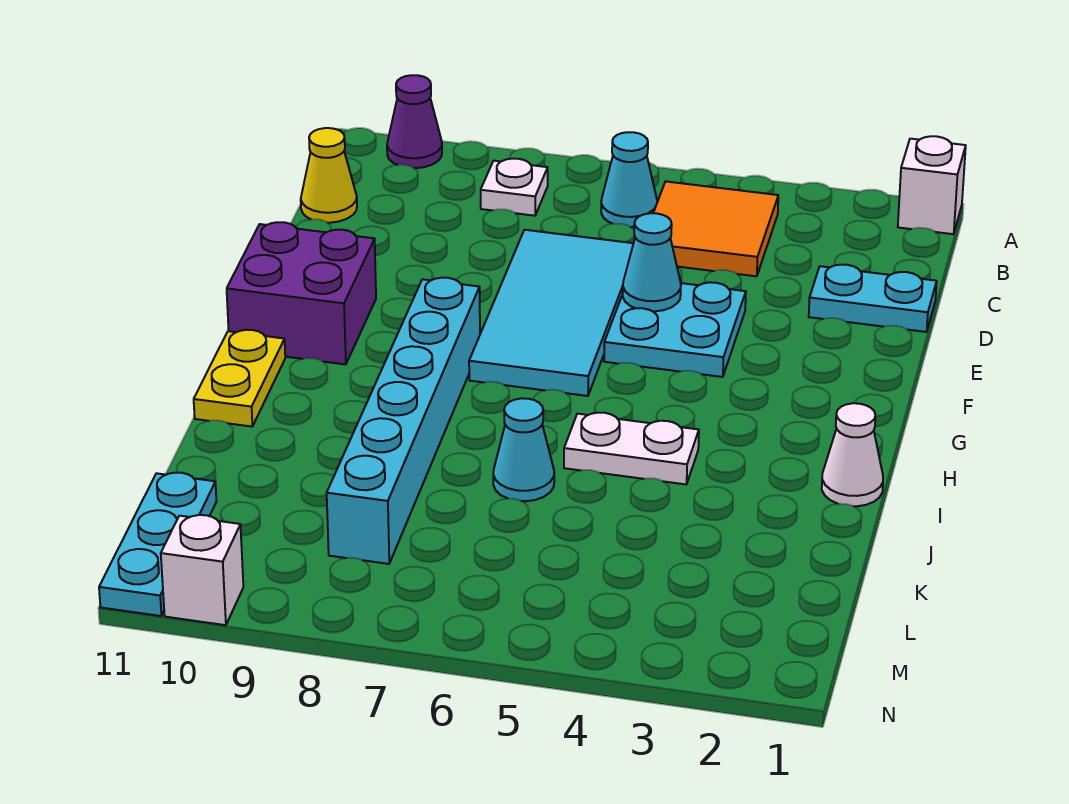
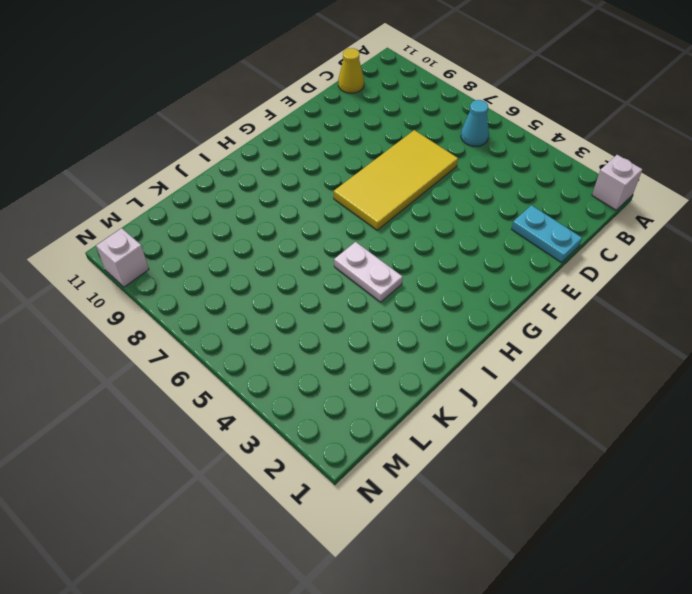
yellow 2x4 tile [334,130,458,230] -> cyan 2x4 tile [469,230,633,396]
none -> purple 1x1 cone [387,75,442,168]
none -> orange 2x2 tile [653,181,778,276]
none -> white 1x1 plate [481,159,548,216]

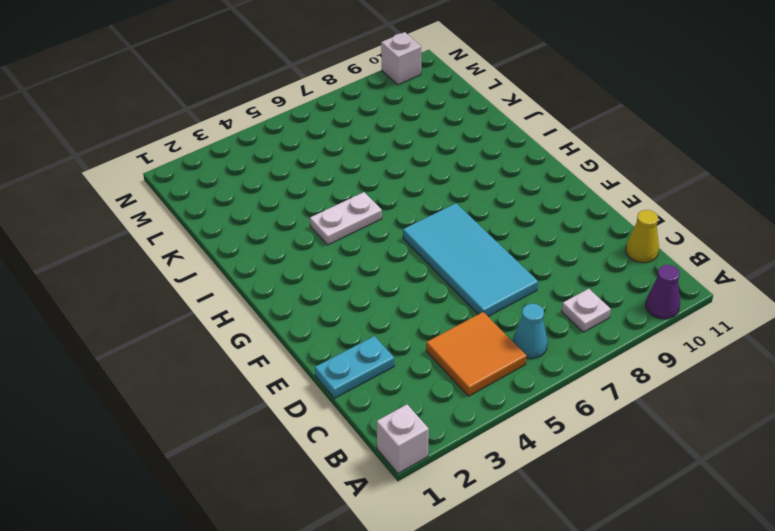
none -> cyan 2x2 plate [604,282,746,377]
none -> purple 2x2 brick [227,222,376,364]
none -> cyan 1x6 brick [327,278,480,564]

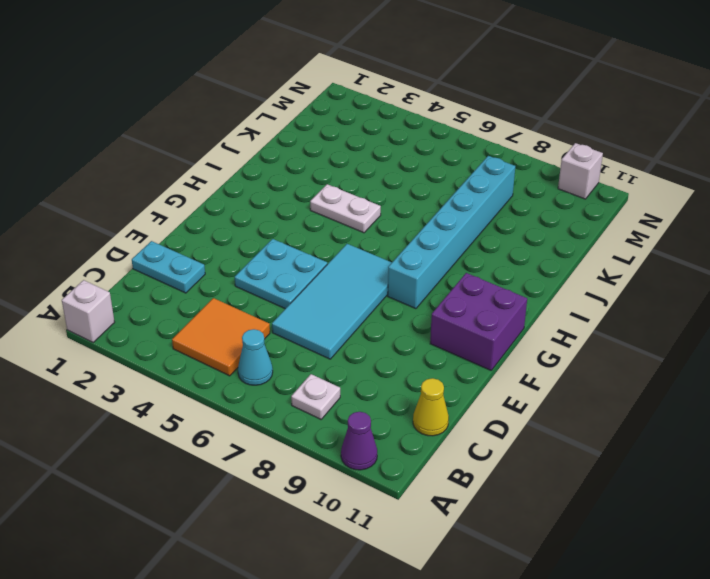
none -> yellow 1x2 plate [194,330,285,427]
none -> white 1x1 cone [822,403,883,506]
none -> cyan 1x1 cone [493,398,554,501]

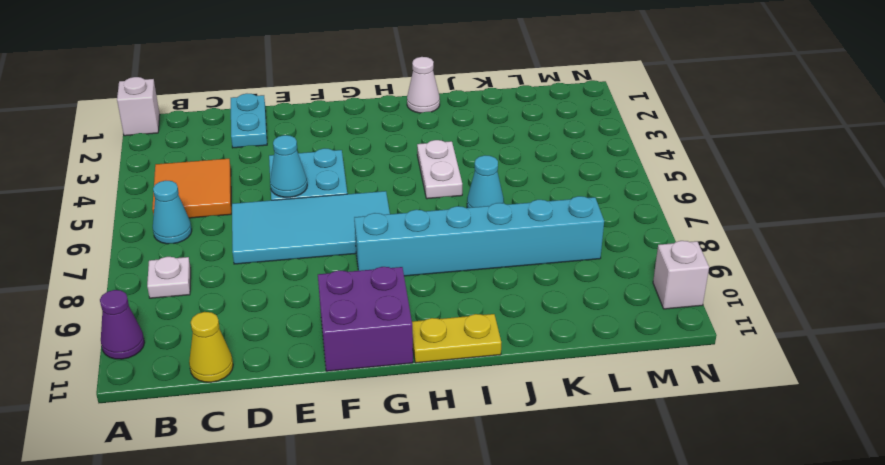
none -> cyan 1x3 plate [99,473,216,616]

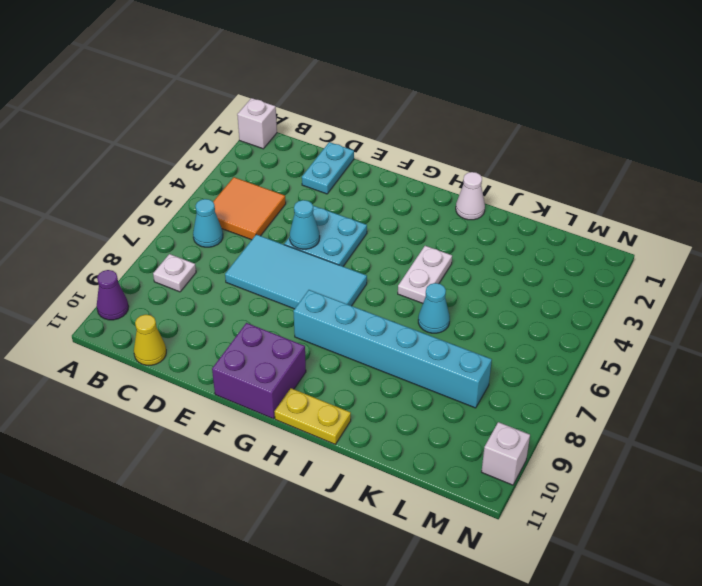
none -> cyan 1x3 plate [99,473,216,616]

